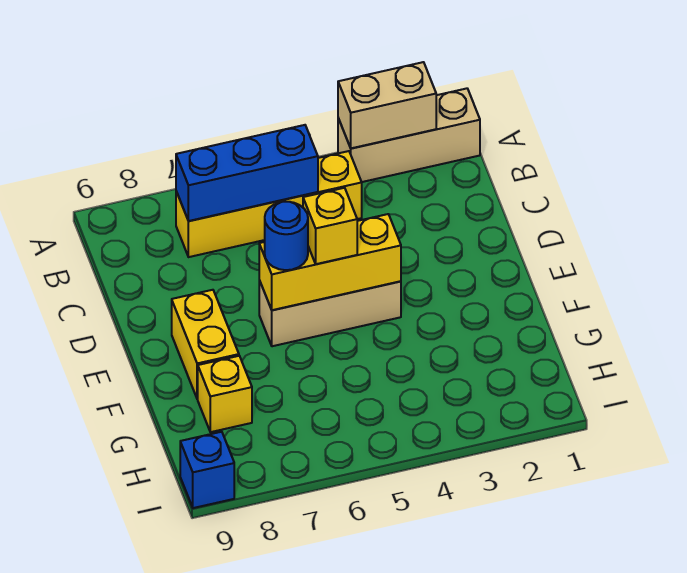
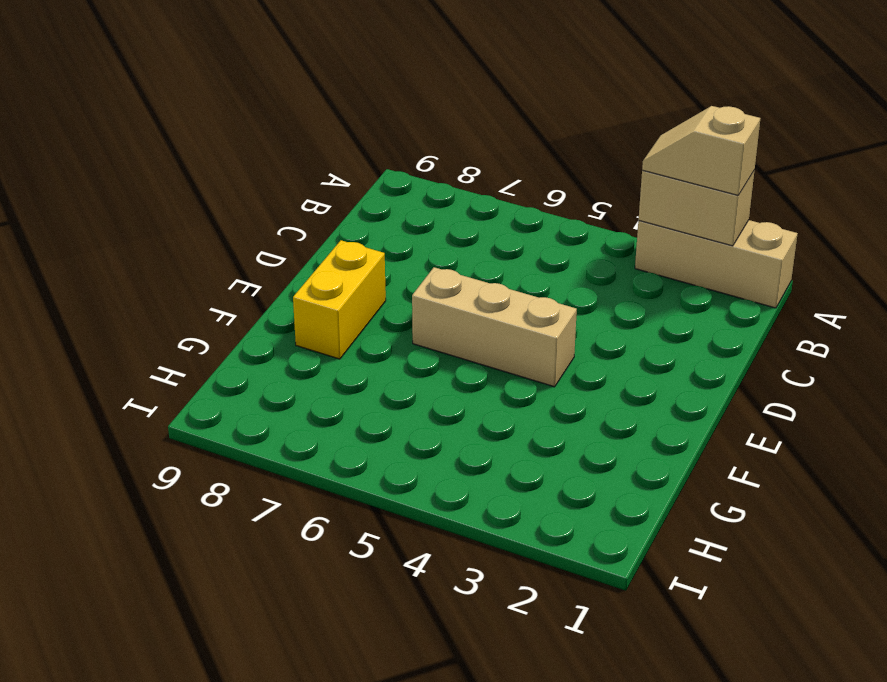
tan 1x2 slope [642,106,760,195] -> none
none -> yellow 1x4 brick [176,151,362,257]
none -> yellow 1x1 brick [198,356,252,432]

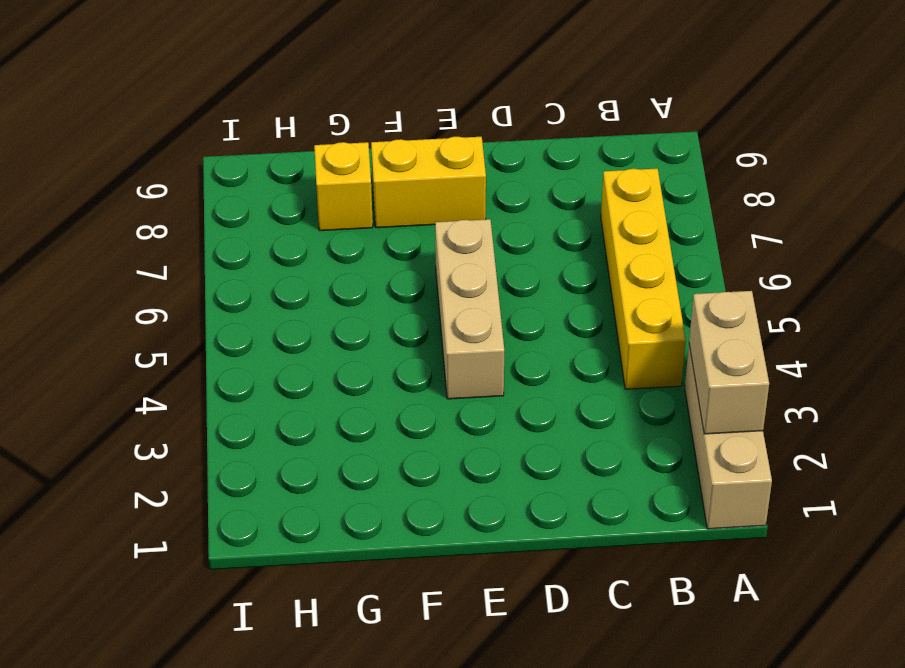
none -> blue 1x1 brick [180,432,234,508]
none -> blue 1x3 brick [176,125,318,221]

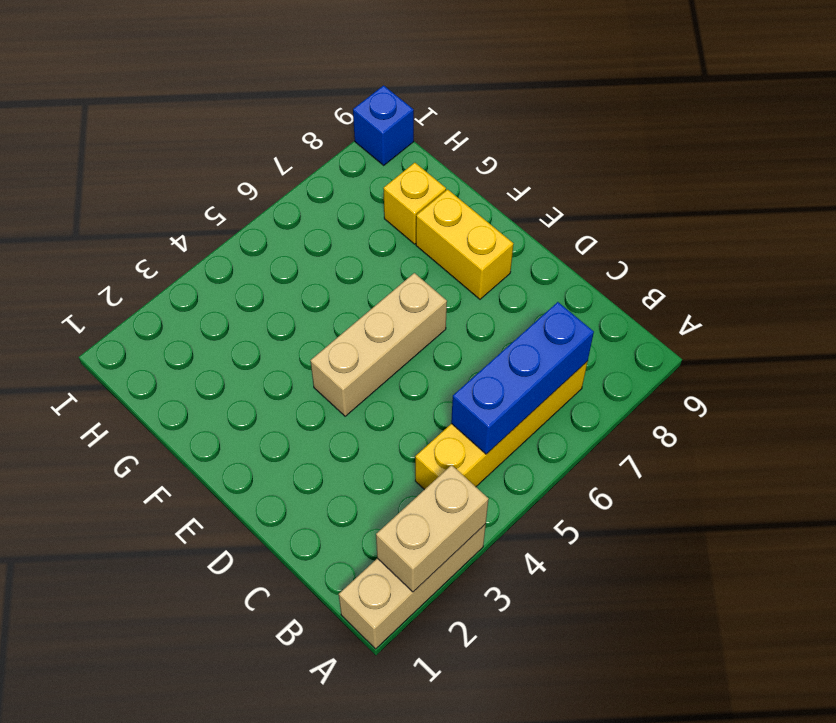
none -> yellow 1x3 brick [259,214,401,310]
none -> yellow 1x1 brick [303,188,357,264]

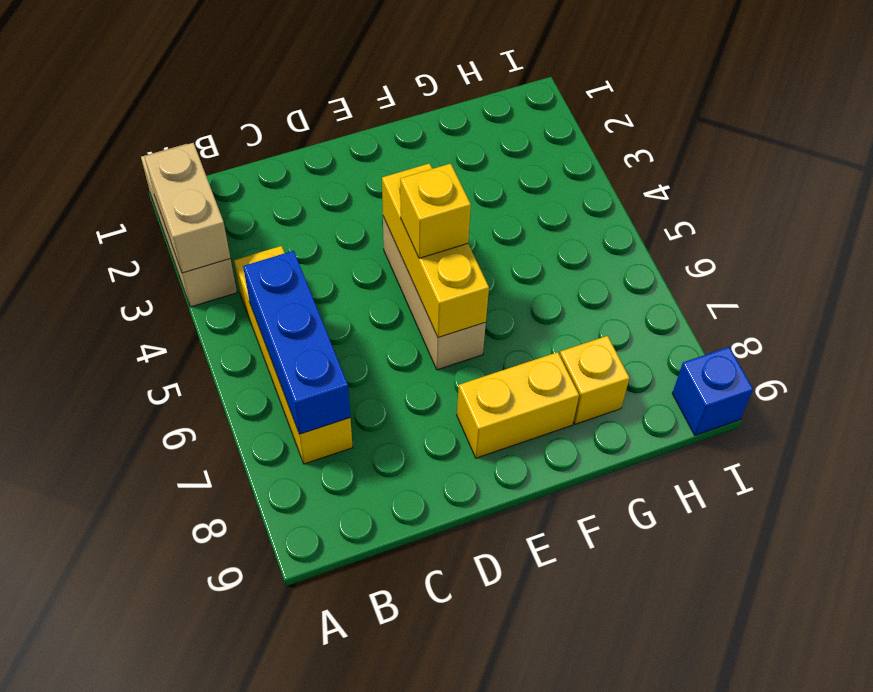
none -> blue 1x1 round brick [265,202,308,270]

